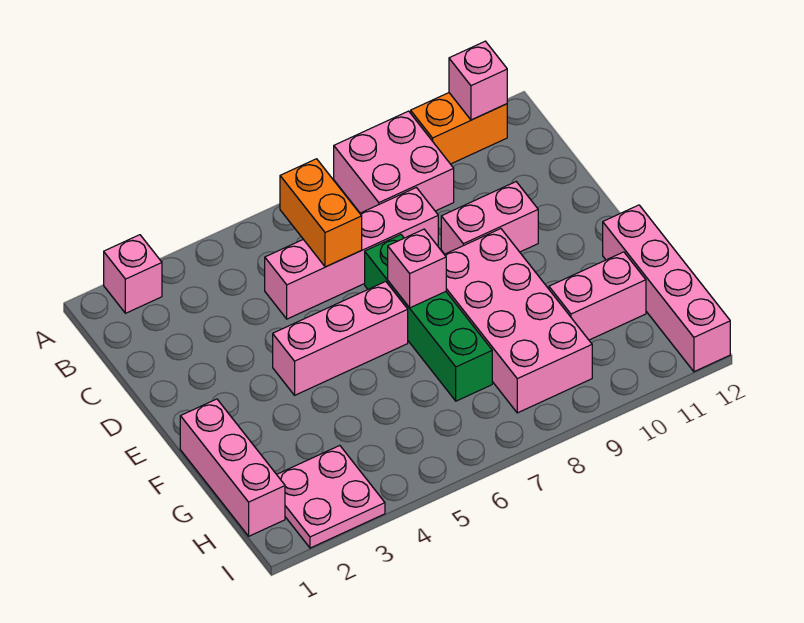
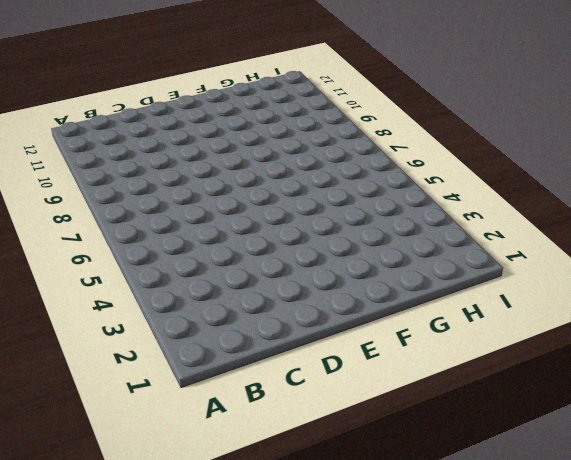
none -> pink 1x1 brick [104,235,162,313]
none -> pink 2x2 brick [334,111,454,213]
none -> orange 1x2 brick [411,93,507,164]

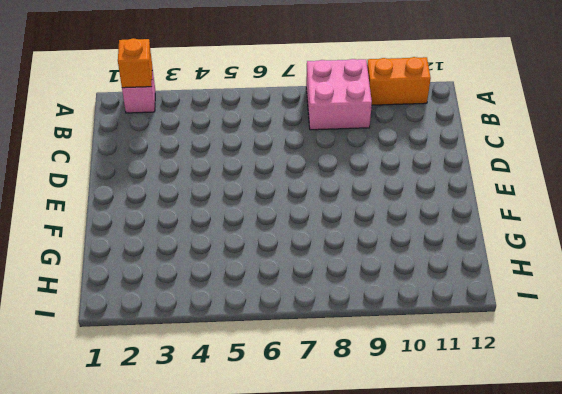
orange 1x1 brick [118,38,152,88] -> none
none -> pink 1x4 brick [265,188,438,319]
none -> green 1x4 brick [365,235,492,401]
none -> pink 1x2 brick [441,182,538,254]

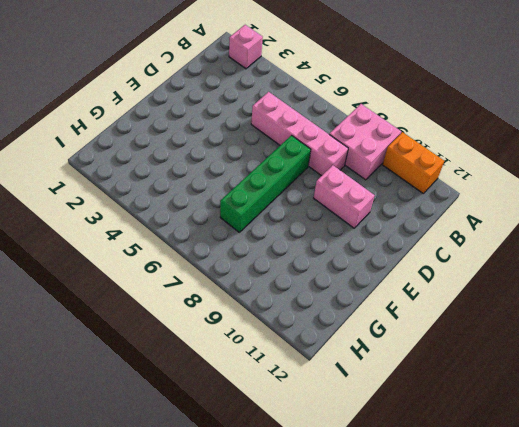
none -> pink 1x3 brick [273,281,408,395]
none -> pink 2x4 brick [444,229,592,413]
none -> pink 1x3 brick [180,399,285,536]

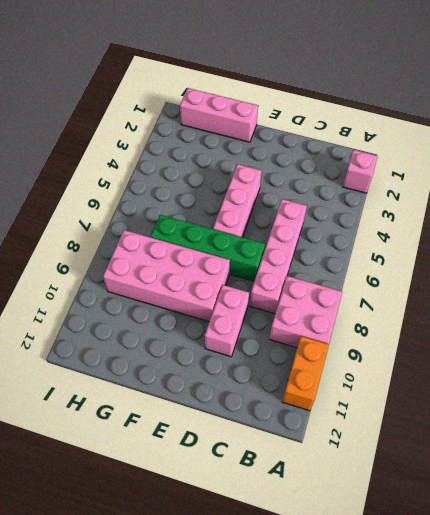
none -> pink 1x4 brick [603,205,730,372]
none -> pink 1x2 brick [549,252,646,340]
none -> pink 2x2 plate [277,446,385,548]

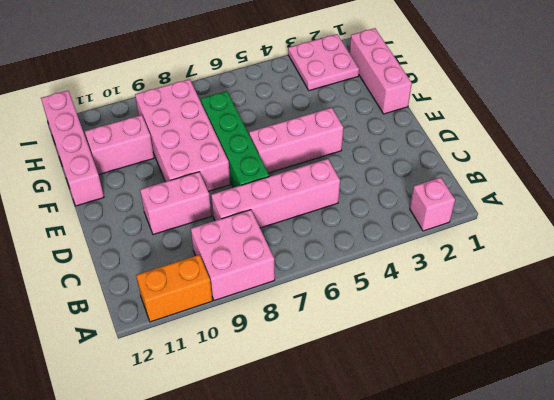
none -> pink 1x1 brick [449,41,507,120]
none -> orange 1x2 brick [280,159,362,267]
none -> pink 1x1 brick [388,229,446,308]

